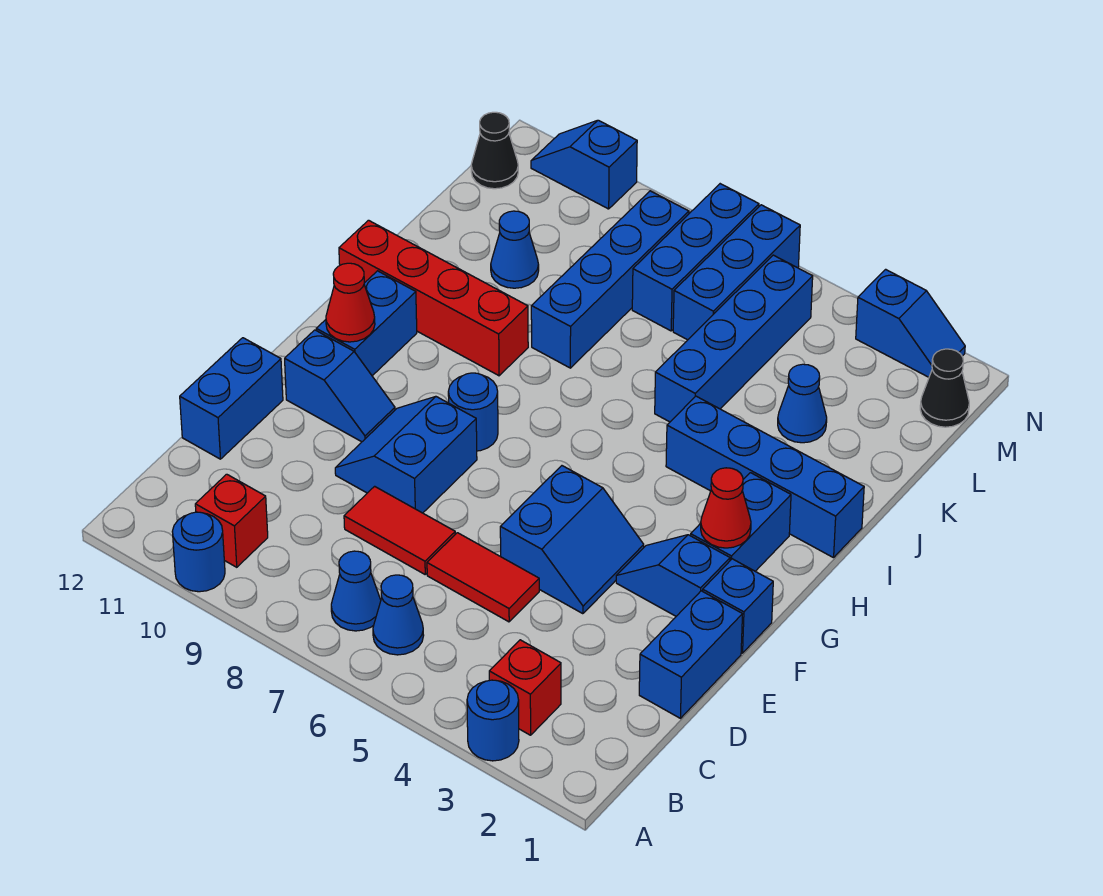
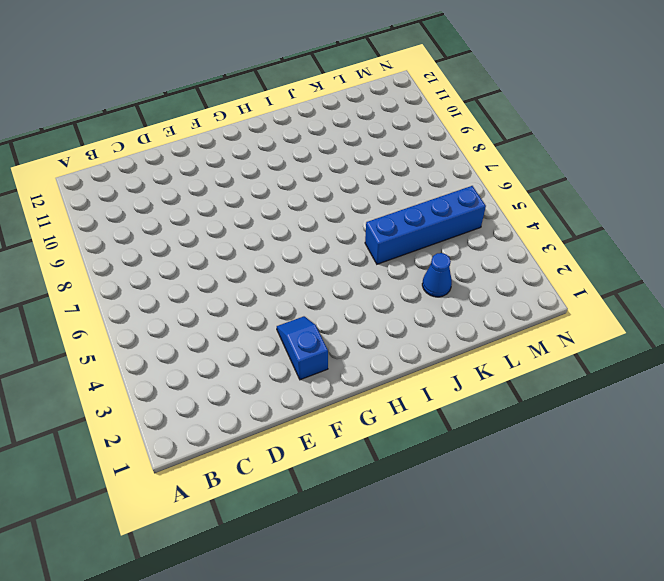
none -> blue 1x1 round brick [467,680,519,761]
none -> blue 1x1 round brick [172,512,225,592]
none -> red 1x1 brick [489,640,561,735]
none -> blue 1x1 cone [373,575,424,655]

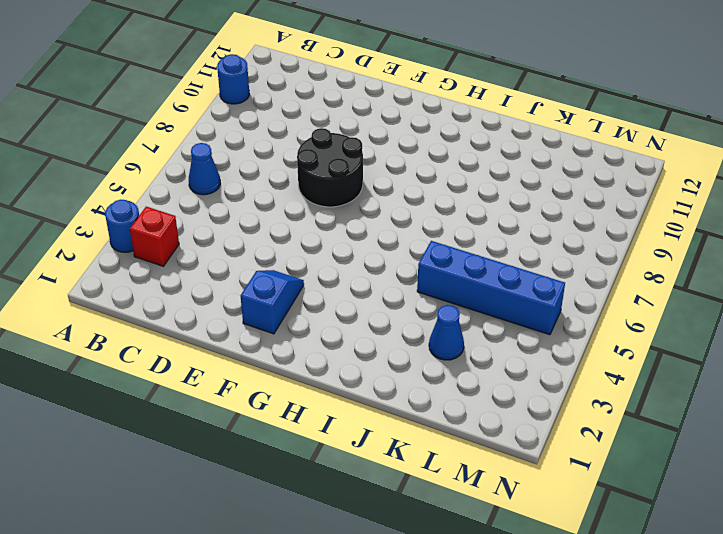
black 2x2 round brick [297,128,363,207] -> blue 2x2 slope [335,397,477,513]
none -> blue 1x1 cone [331,551,381,631]
none -> red 1x1 brick [195,474,268,567]
none -> blue 1x2 brick [639,591,742,718]
none -> red 1x2 tile [427,533,539,622]

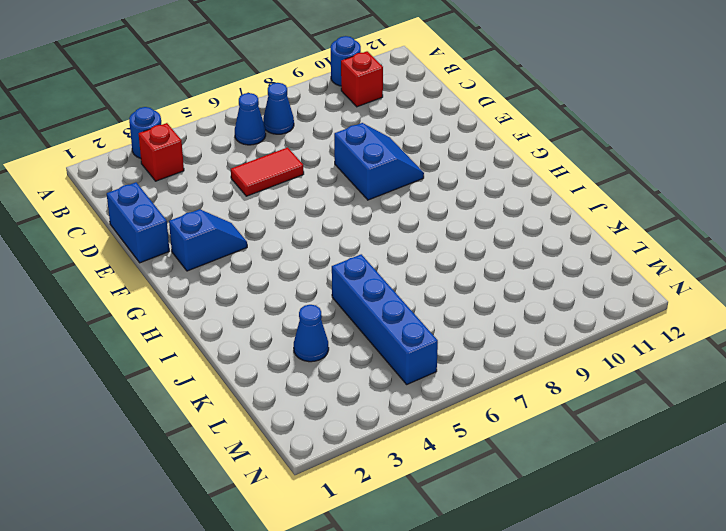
none -> red 1x2 tile [344,486,455,574]
none -> blue 1x2 brick [180,338,283,459]
none -> blue 2x2 slope [500,466,644,614]
none -> blue 1x1 brick [703,559,773,653]

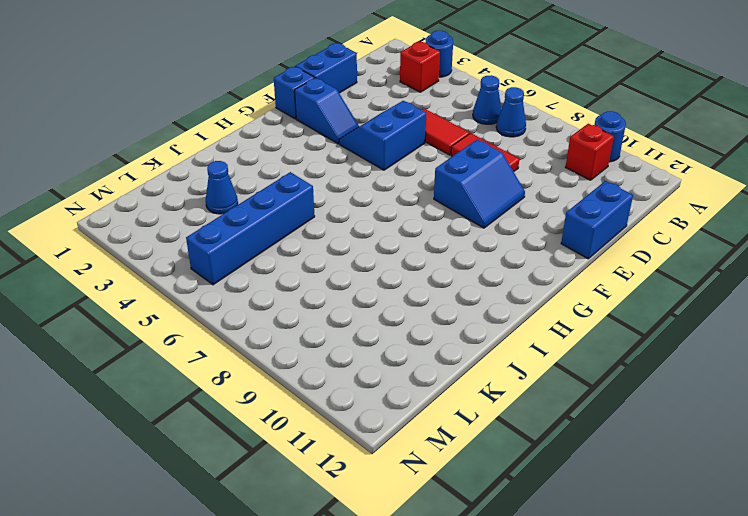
none -> blue 1x2 slope [285,330,395,442]
none -> blue 1x2 brick [691,473,791,571]
none -> blue 1x1 round brick [448,373,498,451]
none -> blue 1x2 brick [316,271,417,376]

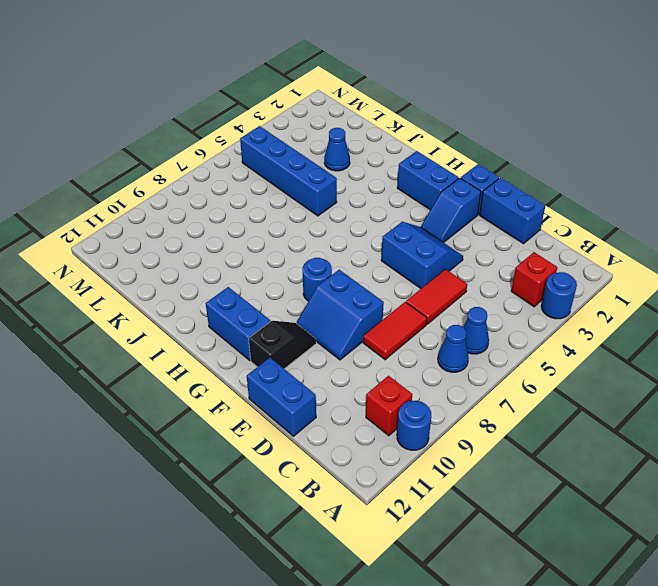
black 1x2 slope [249,321,316,369] -> blue 1x2 slope [285,330,395,442]
none -> blue 1x4 brick [666,396,864,558]
none -> red 1x4 brick [339,220,528,376]
none -> blue 1x4 brick [531,191,689,368]
none -> blue 1x1 cone [491,211,539,288]

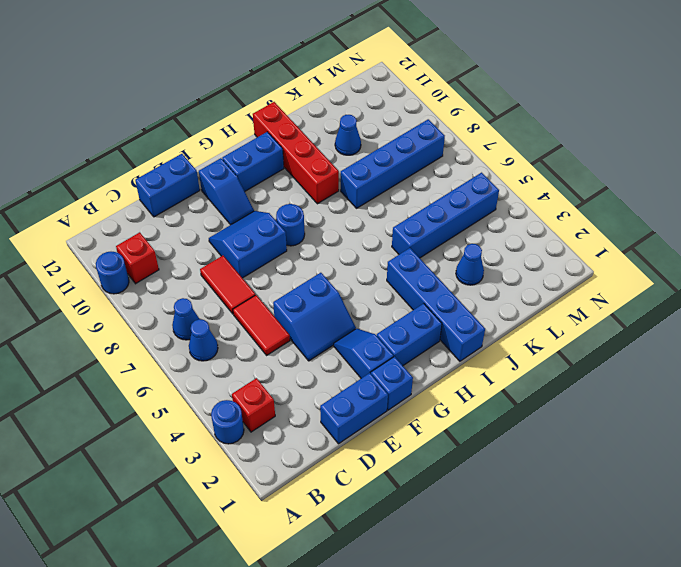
none -> blue 1x3 brick [673,205,800,340]
none -> blue 1x3 brick [632,184,759,331]
none -> black 1x1 cone [920,349,969,427]
none -> black 1x1 cone [471,112,518,189]

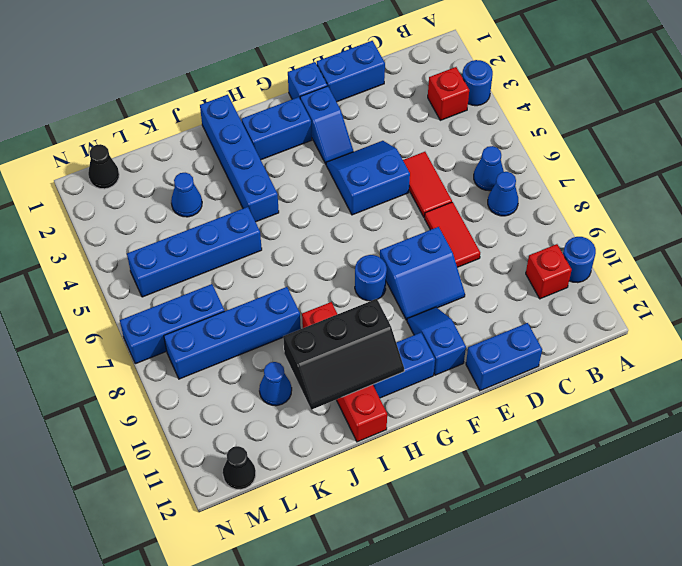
black 2x3 slope [283,299,404,410] -> none
none -> blue 1x3 brick [673,205,800,340]
none -> blue 1x2 slope [856,269,965,377]
none -> blue 1x2 slope [531,120,637,209]
none -> red 1x1 cone [701,468,751,548]

